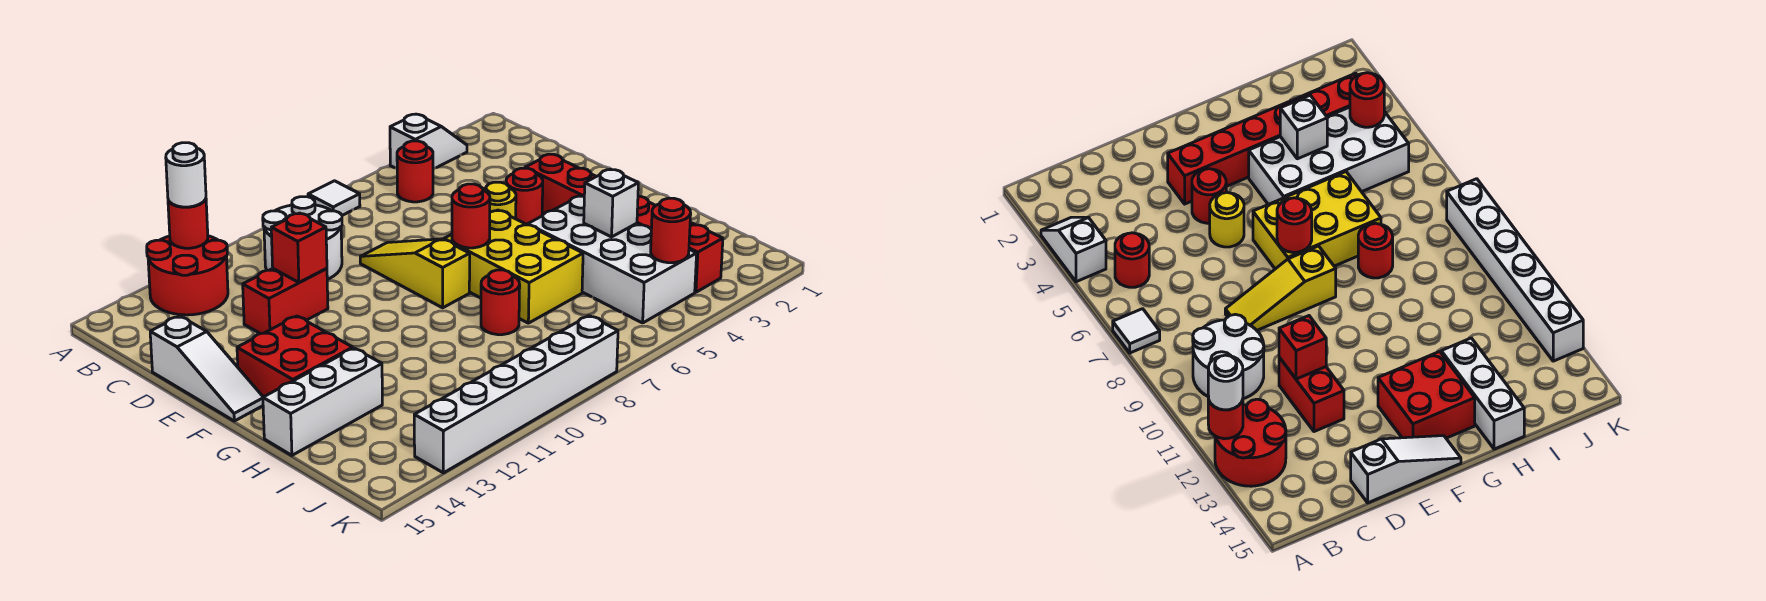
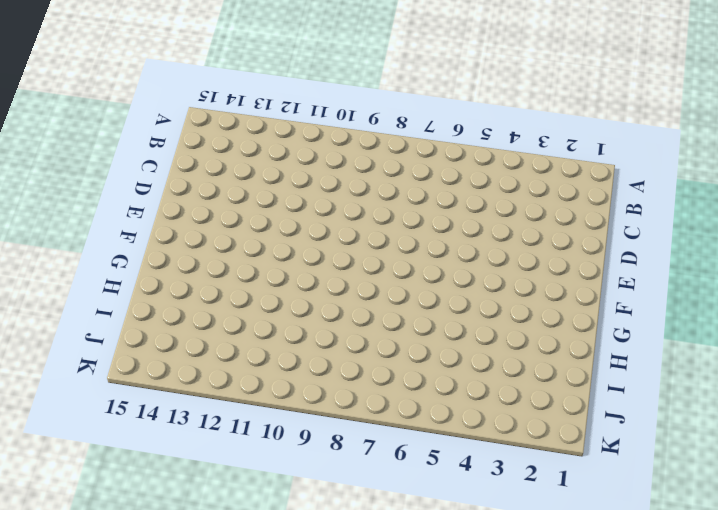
none -> white 1x2 slope [390,114,467,169]
none -> white 1x1 tile [308,181,360,215]
none -> red 2x2 round brick [147,236,228,315]

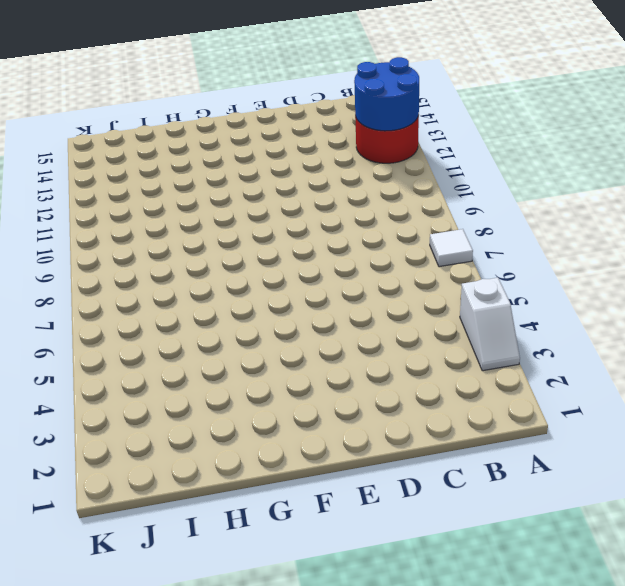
blue 2x2 round brick [354,57,419,131] -> red 1x1 round brick [168,199,208,248]
none -> red 1x1 round brick [397,141,433,202]
none -> white 2x2 round brick [263,197,342,279]
none -> yellow 1x3 slope [360,239,470,308]

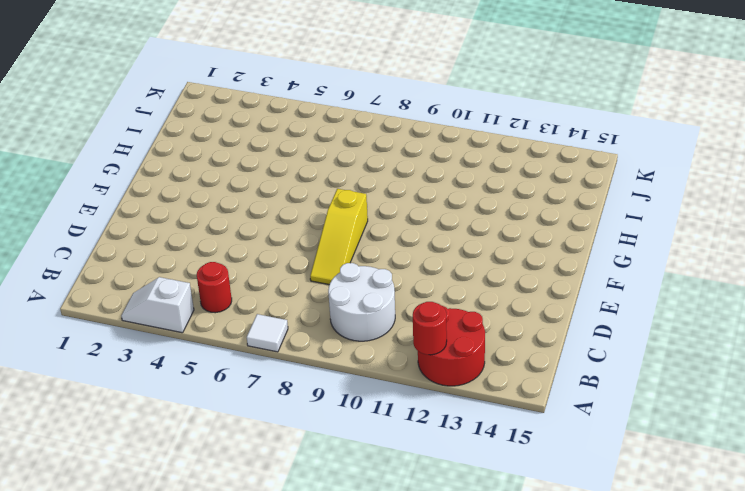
none -> red 1x2 brick [243,269,328,334]
none -> white 1x3 slope [150,316,263,421]
none -> red 1x6 brick [525,154,723,292]

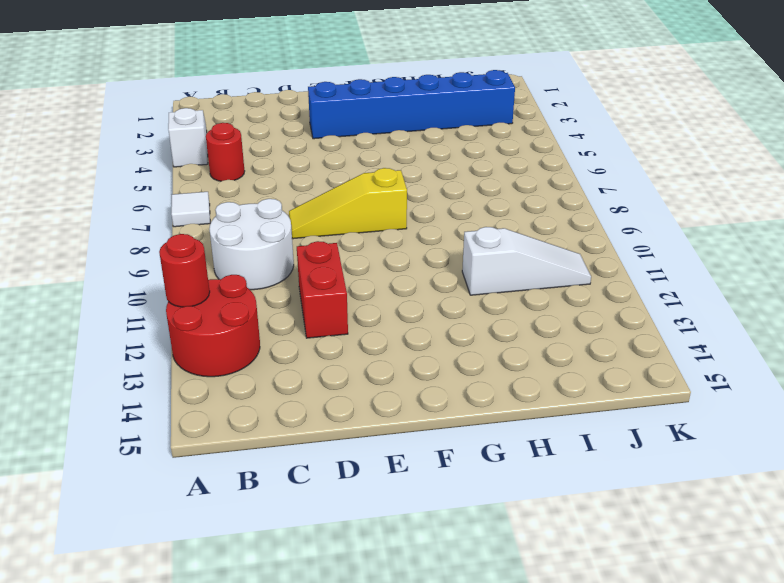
blue 1x6 brick [308,70,515,139] -> red 1x6 brick [525,154,723,292]
white 1x3 slope [462,227,591,295] -> white 1x3 slope moved to [150,316,263,421]
none -> red 1x1 round brick [506,168,543,225]
none -> yellow 1x1 round brick [483,182,516,219]
none -> yellow 2x3 brick [444,210,583,323]

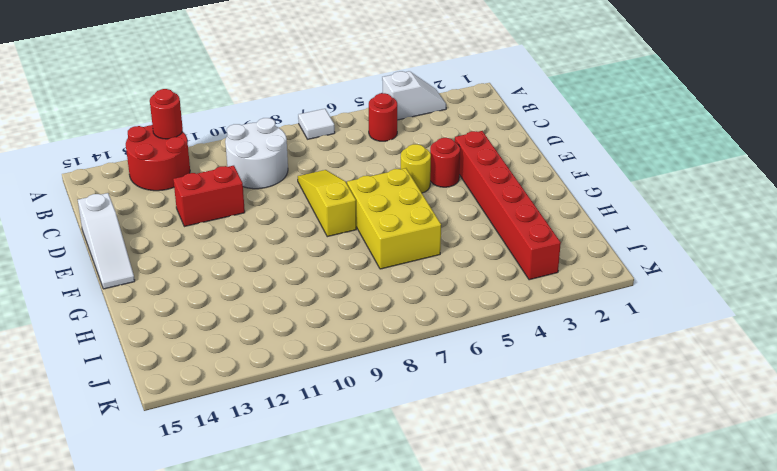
none -> red 2x2 brick [237,316,353,397]
none -> white 2x4 brick [528,196,697,323]
none -> red 1x1 round brick [481,270,520,335]

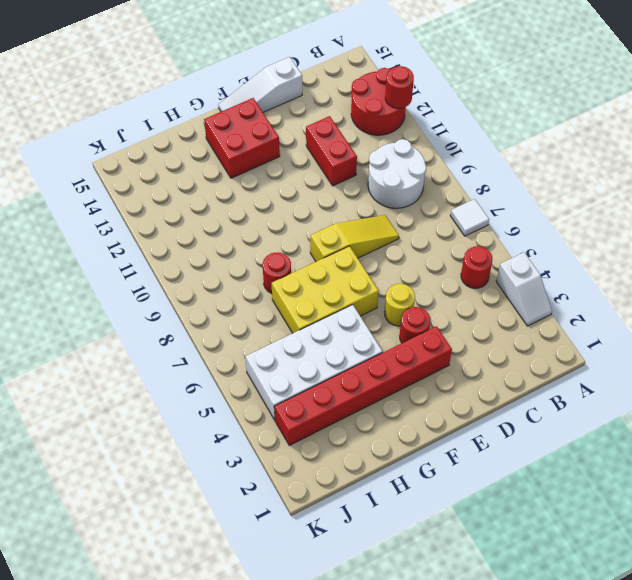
none -> white 1x3 brick [263,348,382,455]
none -> white 1x6 brick [414,316,618,473]
none -> red 1x1 brick [271,213,327,283]

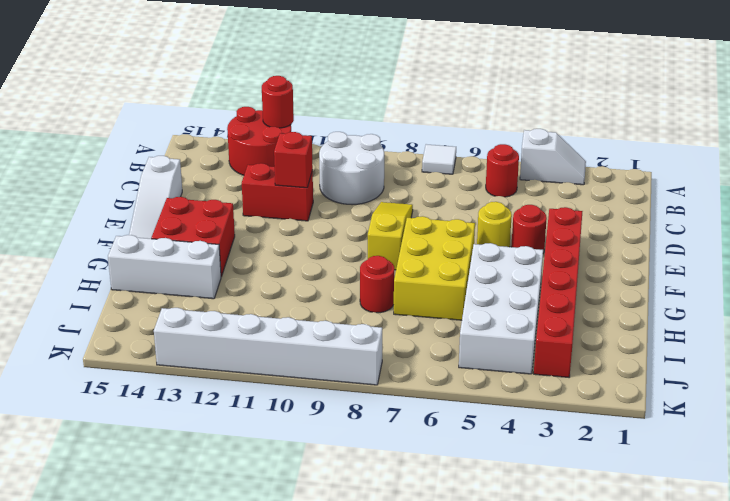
none -> red 1x1 round brick [452,184,490,248]
none -> white 1x1 brick [584,169,638,237]
none -> red 1x1 round brick [651,198,691,263]

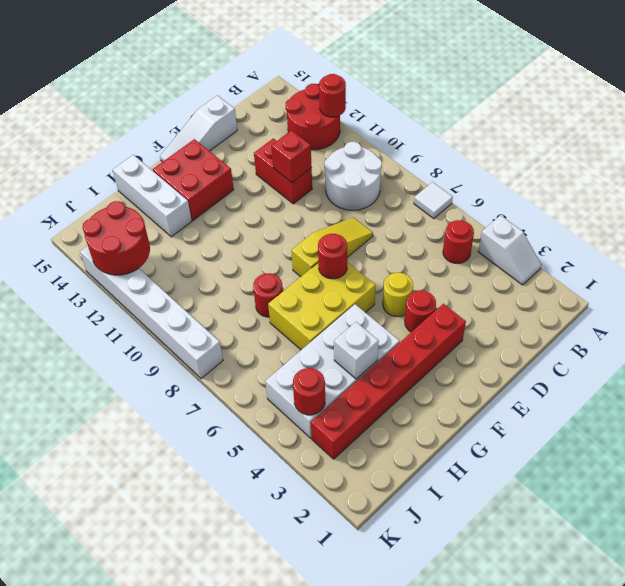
red 2x2 round brick [82,201,150,275] -> none
none -> white 1x1 round brick [166,143,206,207]

